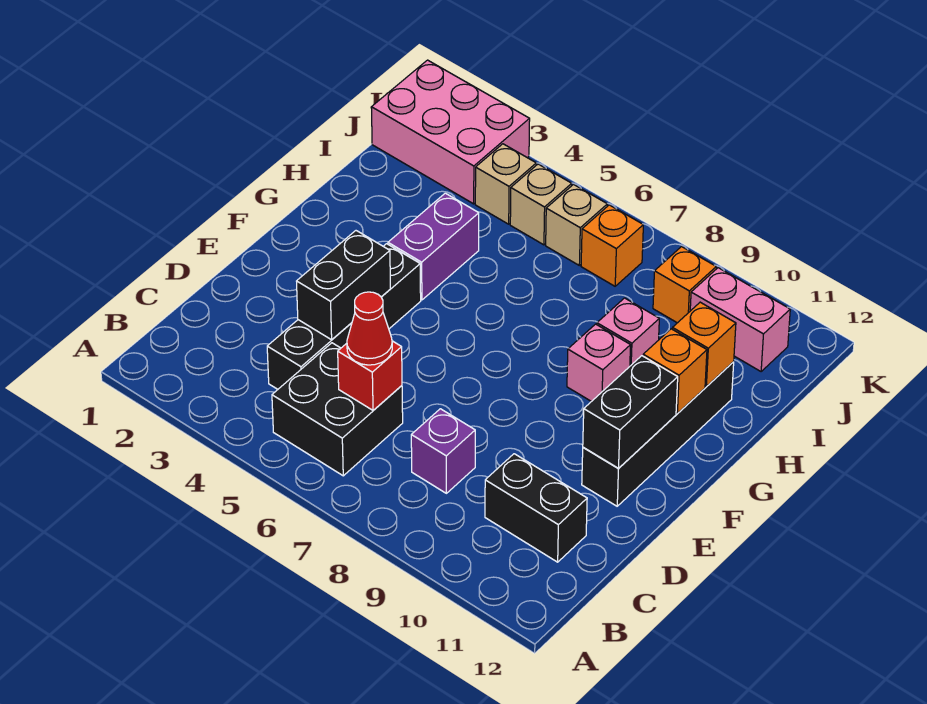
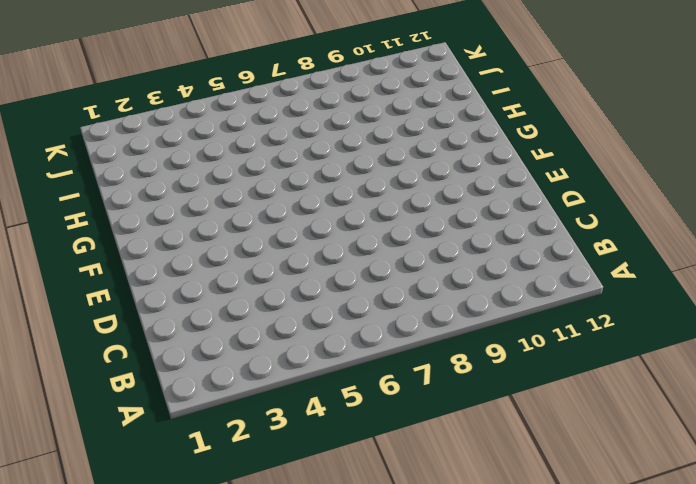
none -> black 2x2 brick [272,343,403,476]
none -> black 1x4 brick [267,244,421,389]
none -> purple 1x1 brick [411,409,475,493]

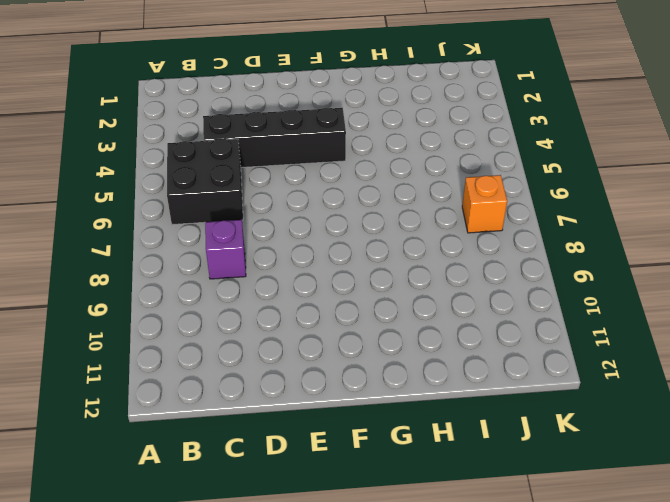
none -> black 1x2 brick [485,454,587,562]
none -> black 1x4 brick [582,362,734,506]
none -> purple 1x2 brick [388,193,479,300]

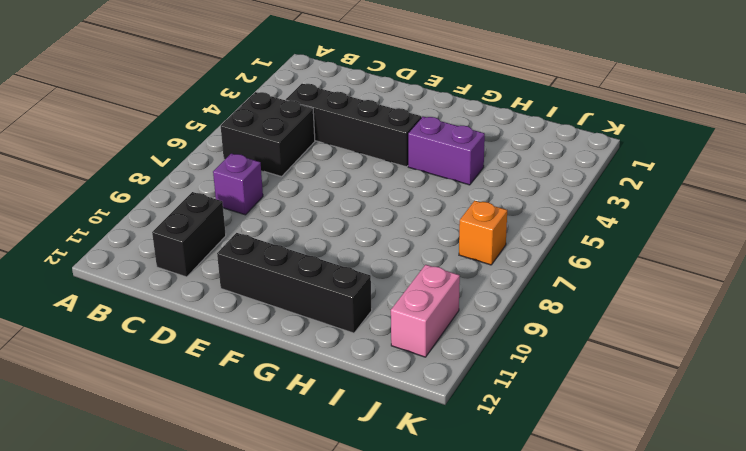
none -> pink 1x1 brick [567,324,631,402]
none -> pink 1x1 brick [597,298,659,366]
none -> pink 2x3 brick [371,60,530,204]

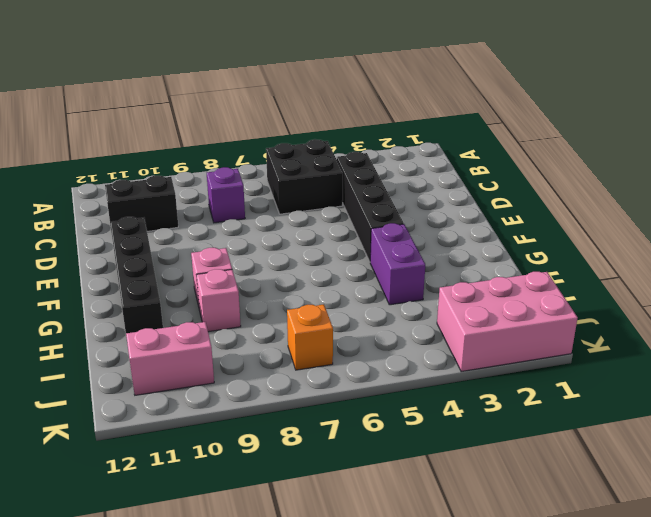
none -> tan 1x1 brick [475,144,536,224]
none -> tan 1x1 brick [510,164,572,245]
none -> tan 1x1 brick [546,184,607,265]

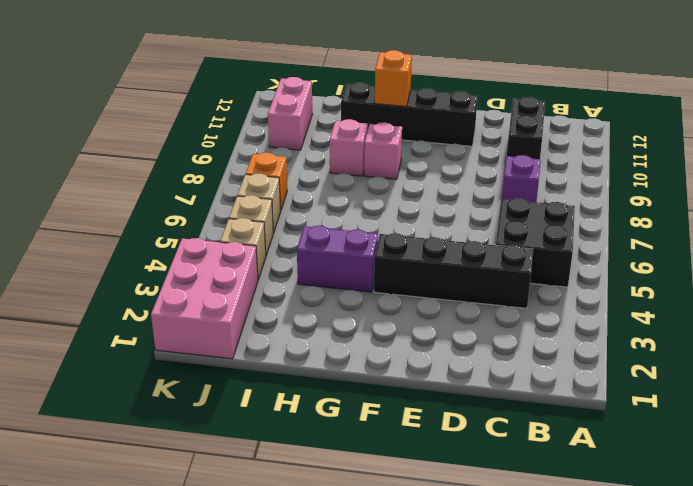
none -> orange 1x1 brick [653,247,716,323]
none -> red 1x1 brick [338,341,402,410]
none -> black 1x2 brick [297,231,391,340]

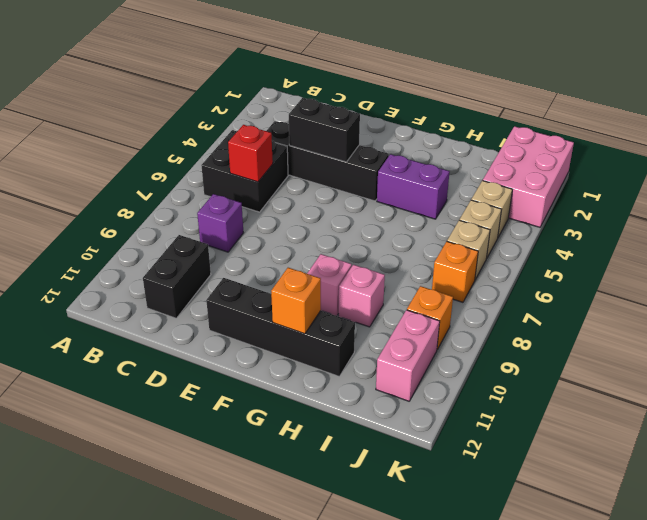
none -> black 1x2 brick [583,356,678,469]
none -> orange 1x1 brick [672,302,736,387]
none -> red 1x1 cone [347,292,392,365]

